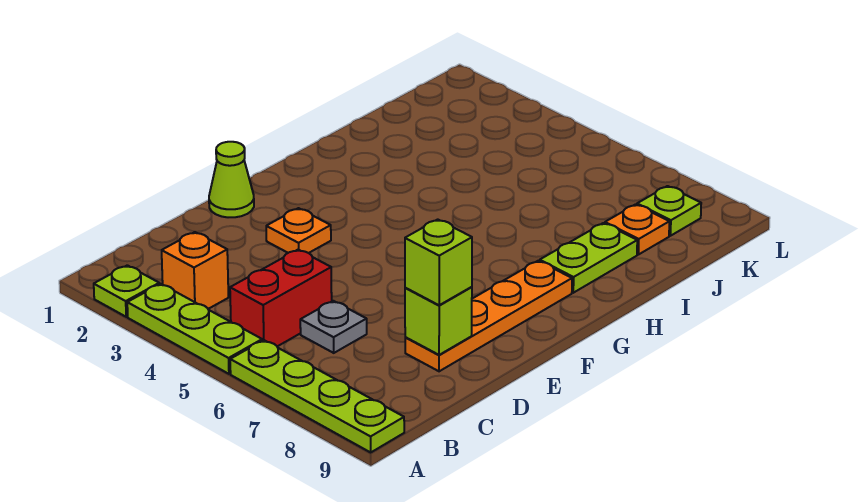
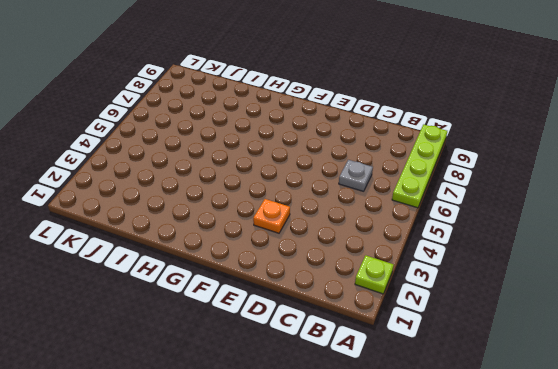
none -> lime 1x3 plate [127,284,262,374]
none -> orange 1x1 brick [162,232,228,309]
none -> red 1x2 brick [230,249,332,346]

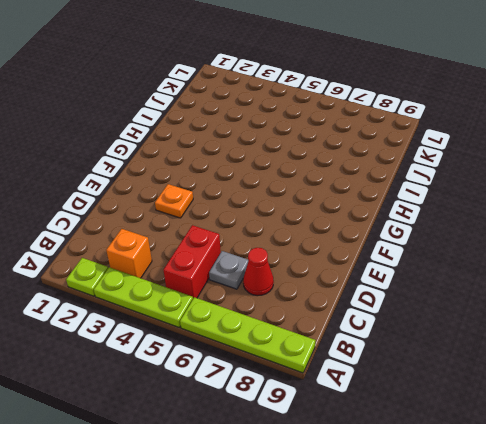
red 1x1 cone [243,248,274,296] -> none
none -> orange 1x4 plate [405,261,572,371]
none -> lime 1x1 cone [209,142,254,217]
none -> lime 1x2 plate [540,223,637,293]

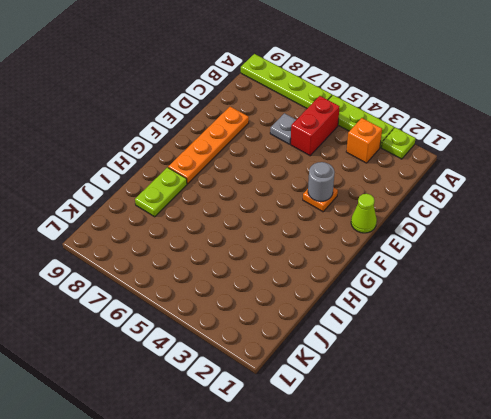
grey 1x1 round brick [308,162,335,202] -> none
none -> orange 1x1 plate [605,204,669,255]
none -> lime 1x1 plate [637,186,701,236]
none -> lime 1x1 brick [405,287,472,355]

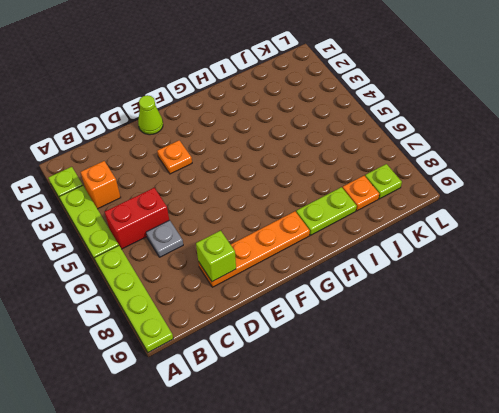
none -> lime 1x1 brick [405,219,472,305]

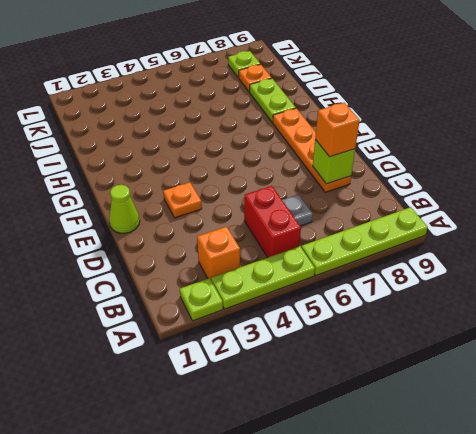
orange 1x1 brick [315,103,360,157] -> lime 1x1 brick [405,219,472,305]

